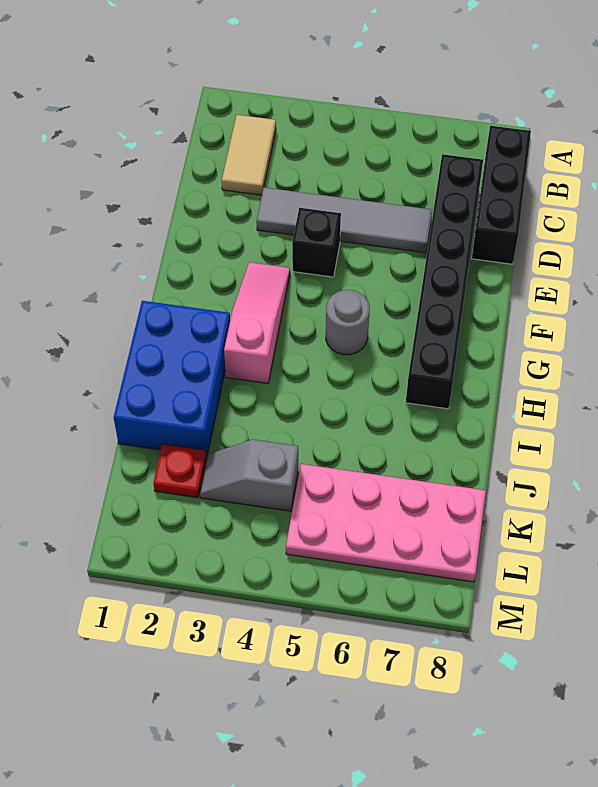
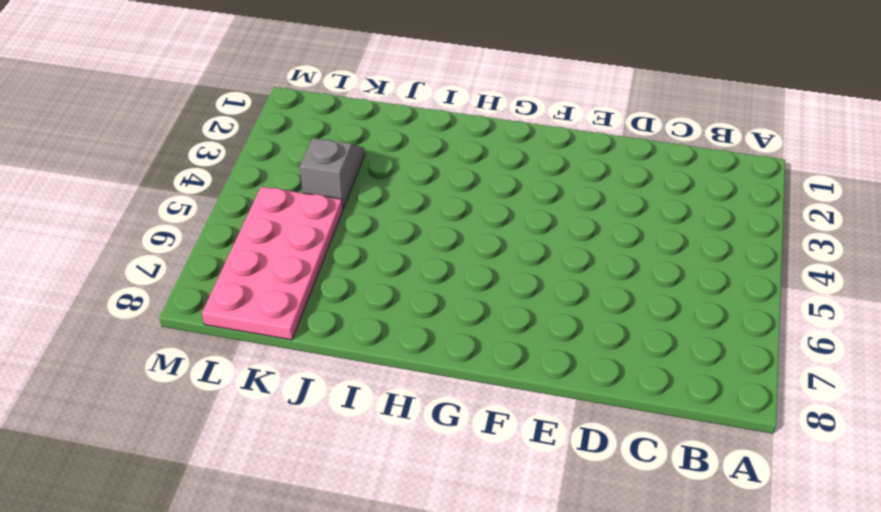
none -> tan 1x2 tile [222,115,276,195]
none -> black 1x3 brick [472,126,531,264]

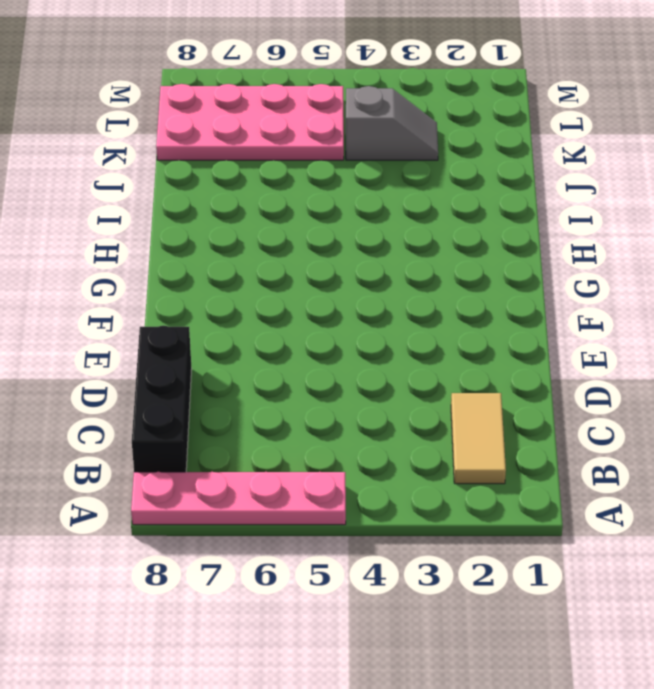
pink 1x4 plate [131,472,346,525] -> none
none -> black 1x6 brick [406,154,483,409]
none -> grey 1x4 tile [257,187,432,253]

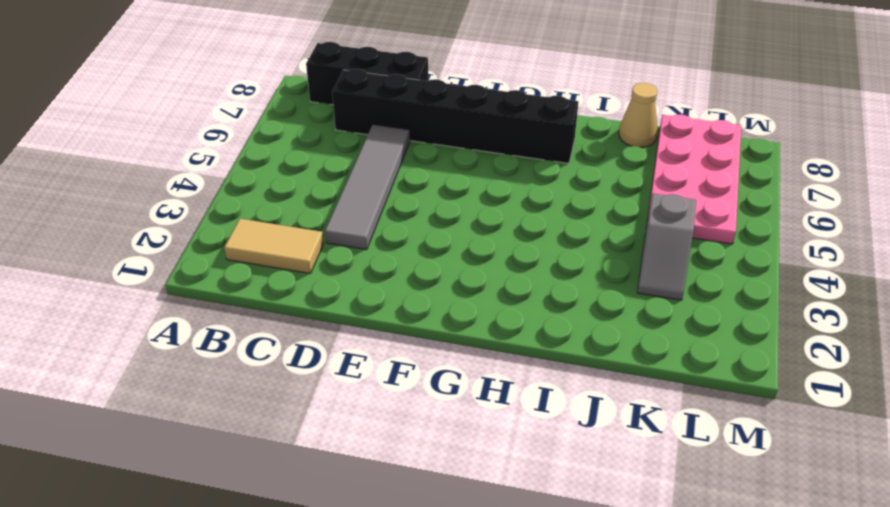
tan 1x1 cone [619,83,658,147] -> none
none -> black 1x1 brick [292,208,341,277]
none -> pink 1x3 slope [224,262,290,383]

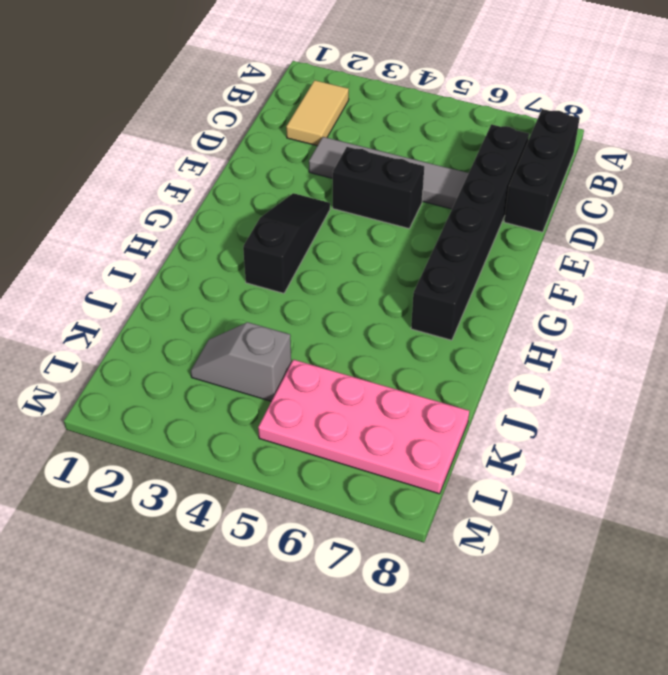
black 1x2 brick [333,147,424,228] -> black 1x1 brick [292,208,341,277]
black 1x3 slope [243,193,330,293] -> pink 1x3 slope [224,262,290,383]
none -> grey 1x1 round brick [326,290,370,355]
none -> blue 2x3 brick [114,301,230,456]

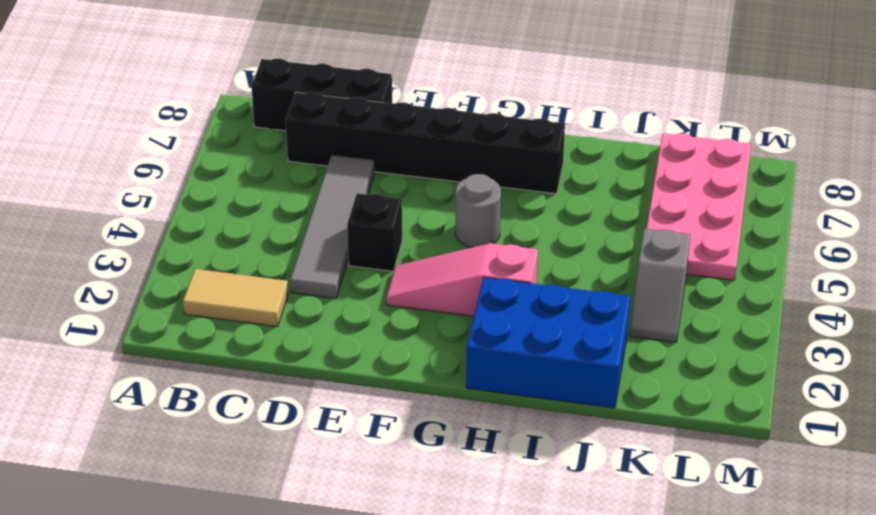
none -> red 1x1 plate [153,444,207,498]

